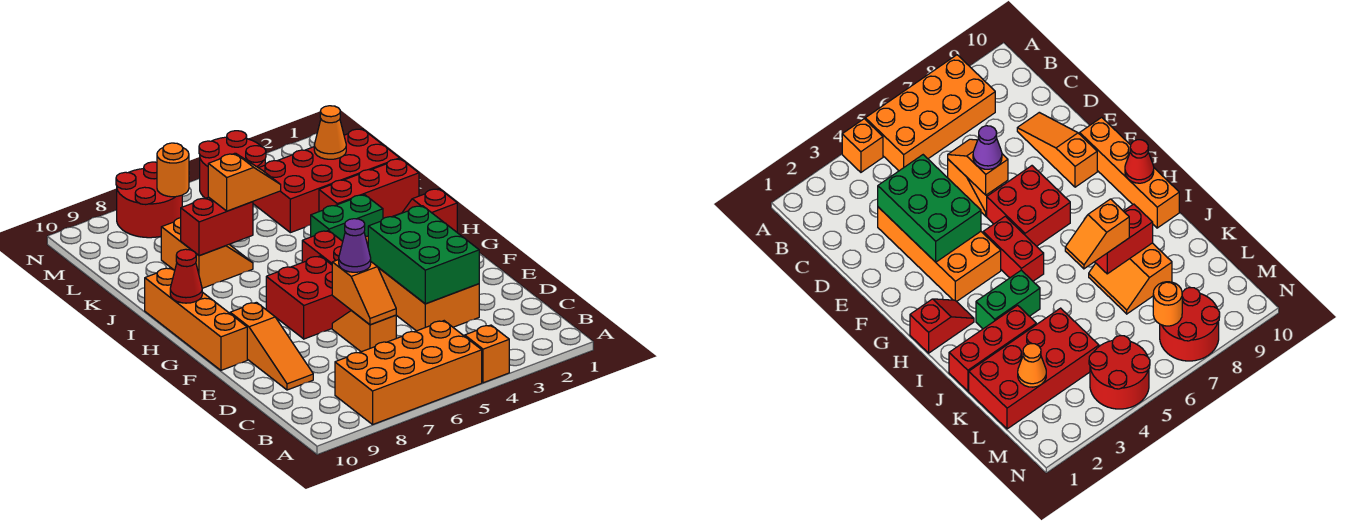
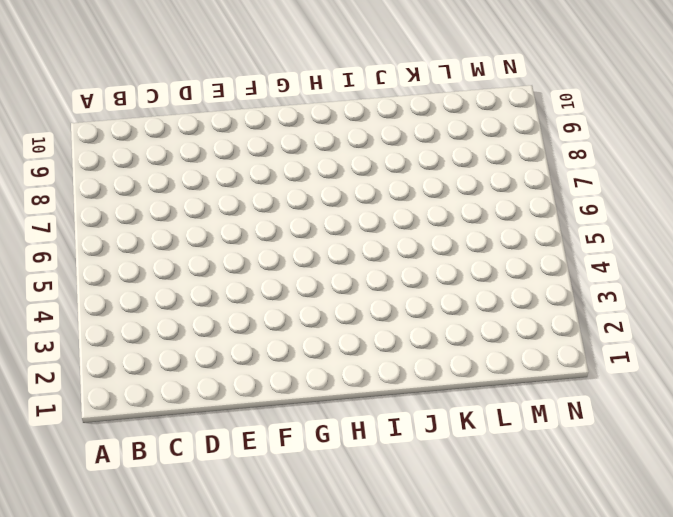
none -> orange 1x1 brick [465,325,509,383]
none -> orange 2x4 brick [335,321,482,424]
none -> orange 2x4 brick [366,236,479,331]

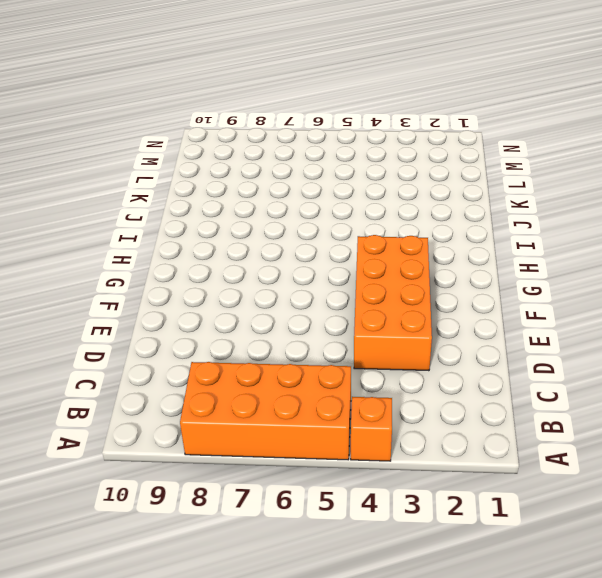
none -> orange 1x2 slope [332,311,396,352]
none -> orange 1x3 slope [230,302,313,390]
none -> red 2x2 brick [266,256,351,339]

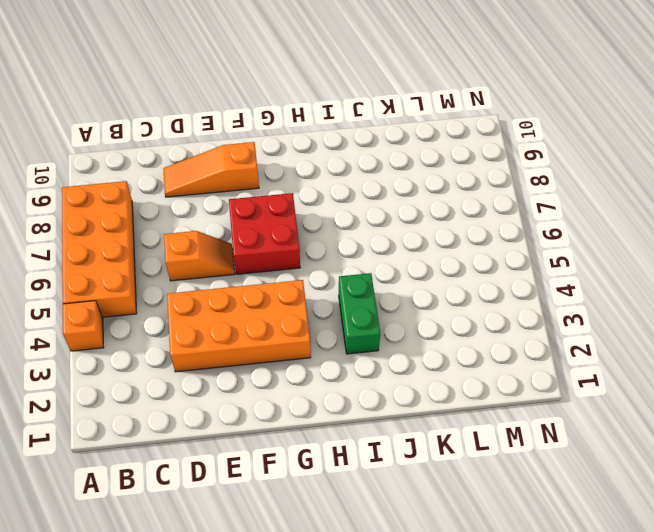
none -> orange 1x4 brick [145,268,247,370]
none -> red 1x2 brick [302,231,343,265]
none -> red 1x2 slope [402,189,457,232]

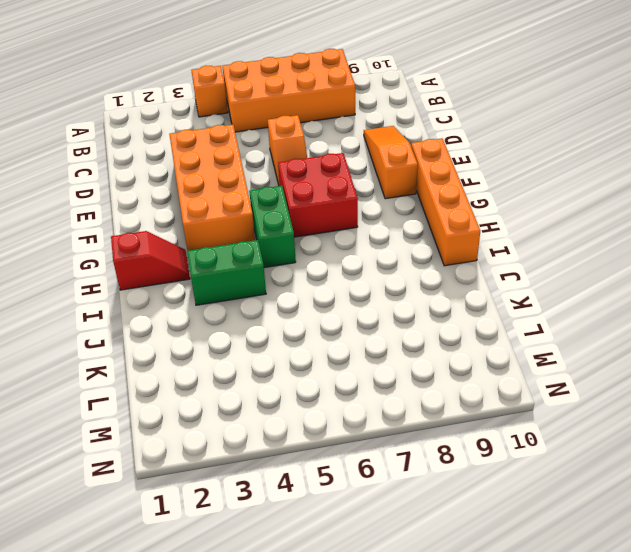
green 1x2 brick [249,186,296,268] -> red 1x2 brick [302,231,343,265]
none -> red 1x3 brick [319,159,419,219]
none -> orange 2x2 slope [161,218,253,288]
none -> red 2x4 brick [253,129,400,233]

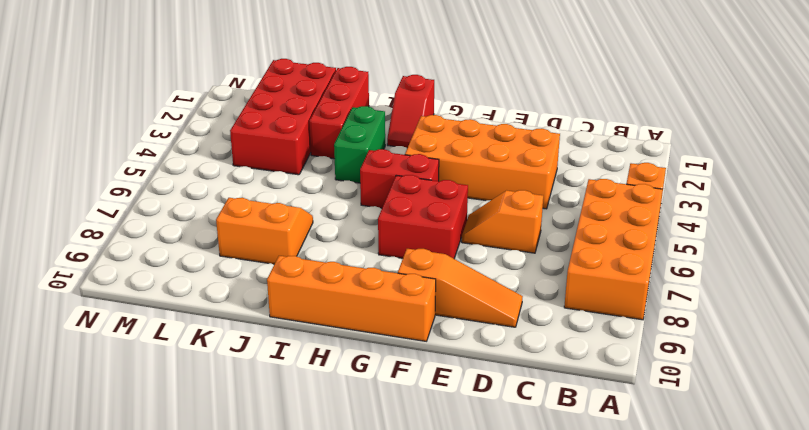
none -> red 2x2 round brick [199,131,266,198]
none -> red 2x2 round brick [116,162,182,238]
none -> green 2x3 brick [368,206,479,304]

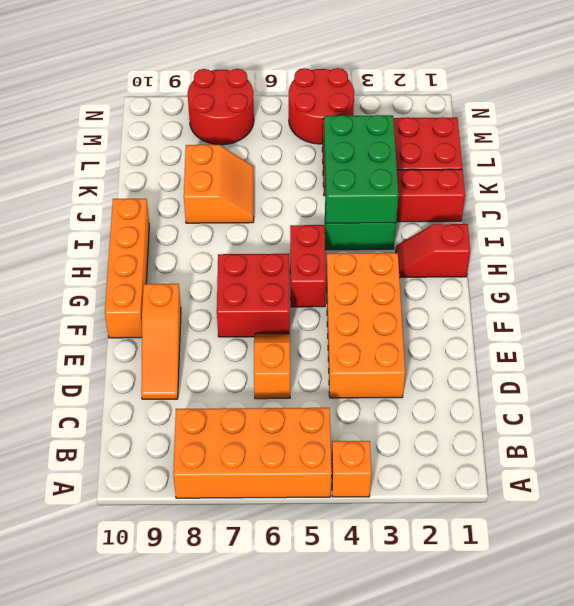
green 2x3 brick [324,115,398,223] -> green 2x3 brick moved to [368,206,479,304]
none -> orange 1x2 slope [332,260,396,325]
none -> red 1x1 cone [170,249,202,303]
none -> red 1x2 brick [181,197,253,256]

